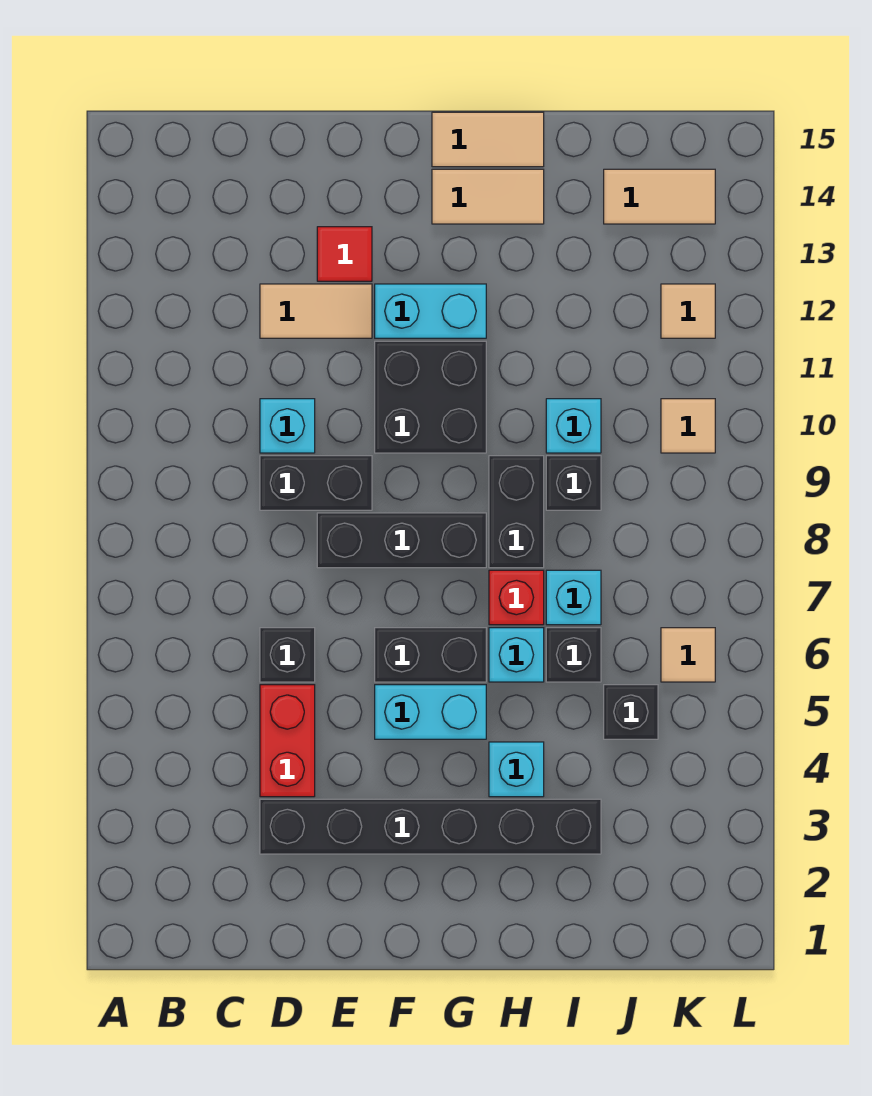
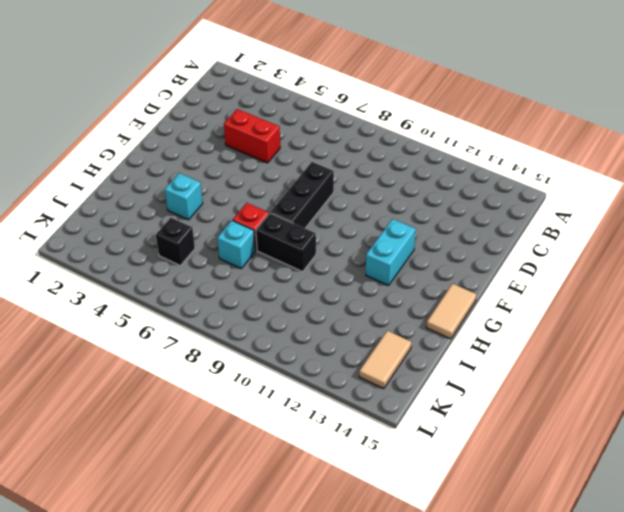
none -> black 1x6 brick [260,799,601,854]
none -> black 1x1 brick [260,628,315,682]
none -> black 1x2 brick [260,456,372,510]

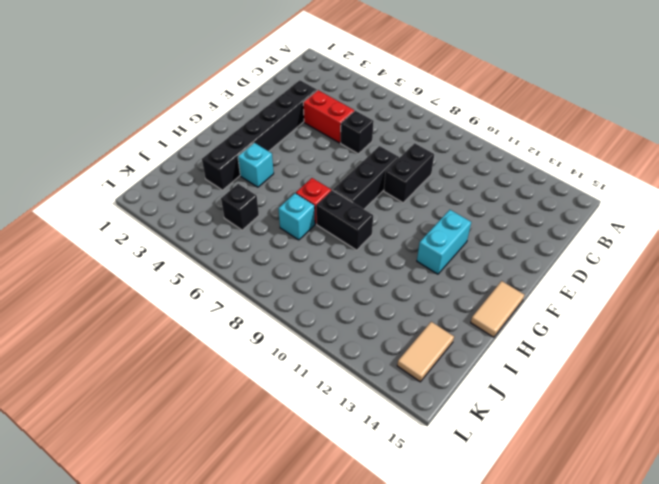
none -> cyan 1x1 brick [260,399,315,453]
none -> tan 1x2 tile [260,284,372,338]
none -> red 1x1 tile [317,227,372,281]

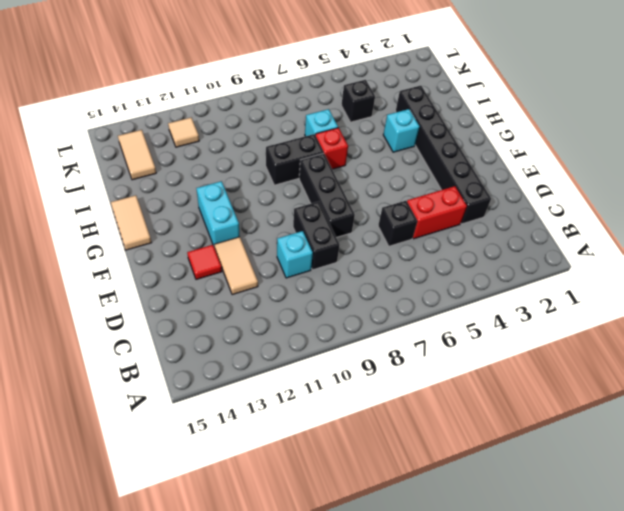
none -> cyan 1x2 brick [375,685,486,739]
none -> black 1x2 brick [375,628,486,682]
none -> black 2x2 brick [375,341,486,453]

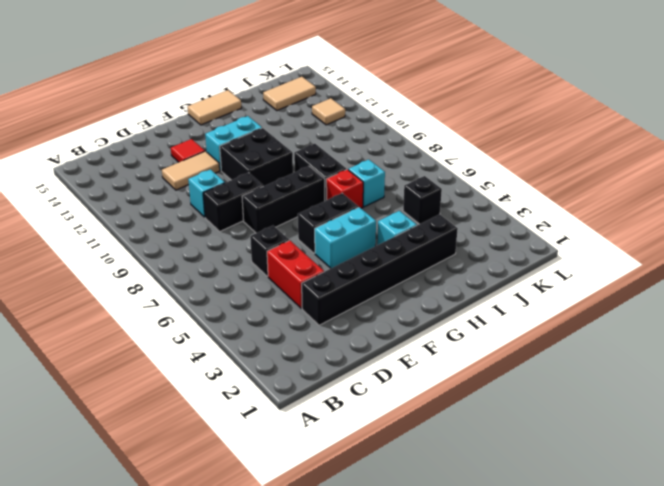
none -> tan 1x2 tile [432,169,544,224]
none -> cyan 1x1 brick [489,628,544,682]
none -> black 1x1 brick [546,628,601,682]

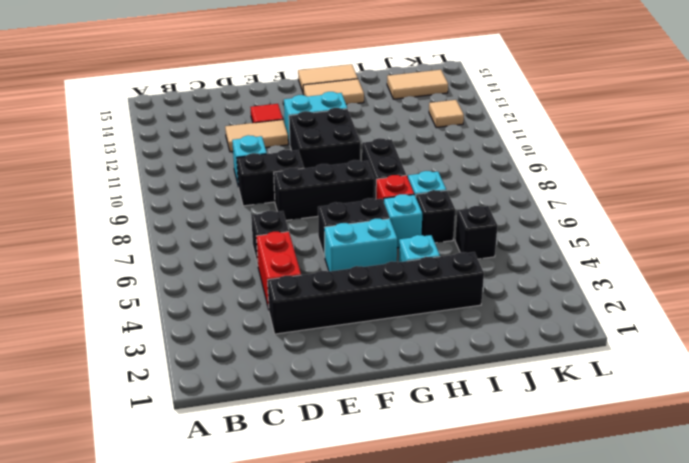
none -> black 1x1 brick [546,456,601,510]
none -> cyan 1x1 brick [546,399,601,453]
none -> tan 1x1 tile [661,628,715,682]

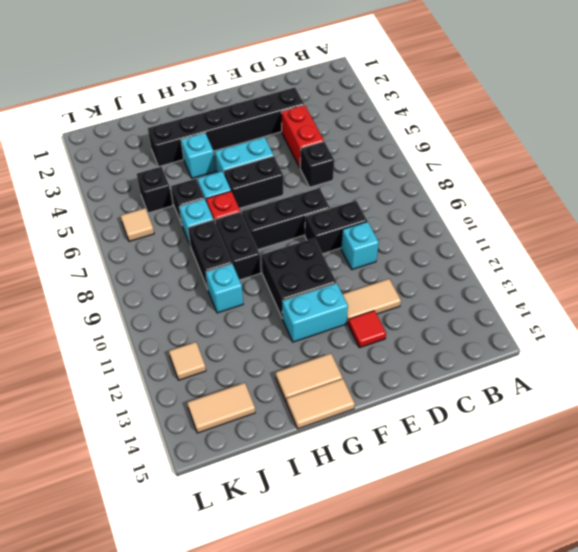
black 1x2 brick [188,220,232,289] -> black 1x1 brick [546,456,601,510]
none -> tan 1x1 tile [661,399,715,453]

